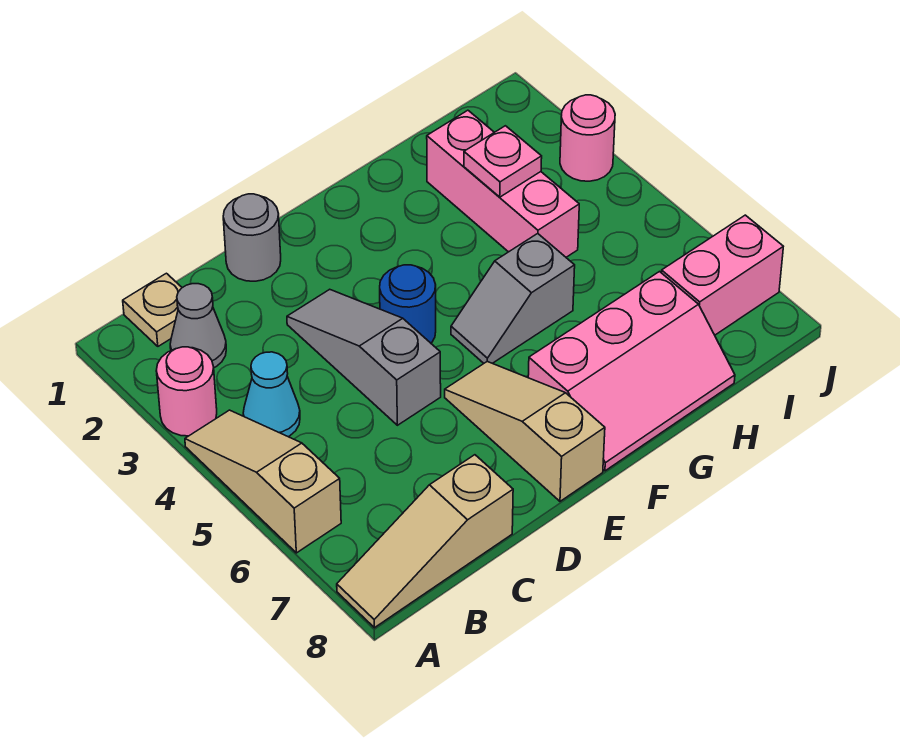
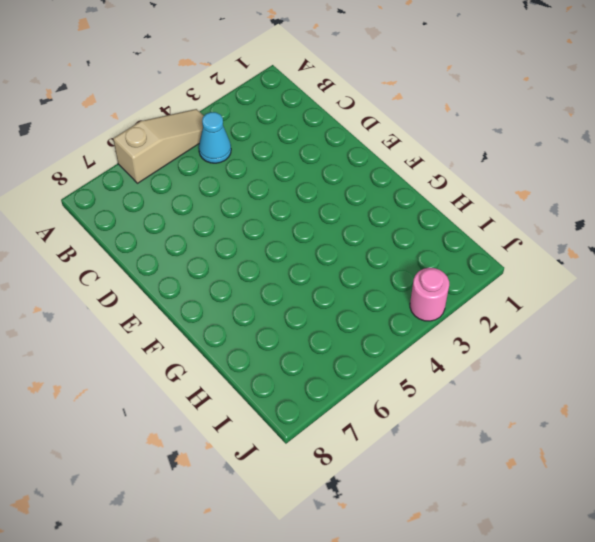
none -> pink 1x1 round brick [156,347,217,436]
none -> tan 1x3 slope [337,455,513,628]
none -> tan 1x1 plate [123,273,182,346]

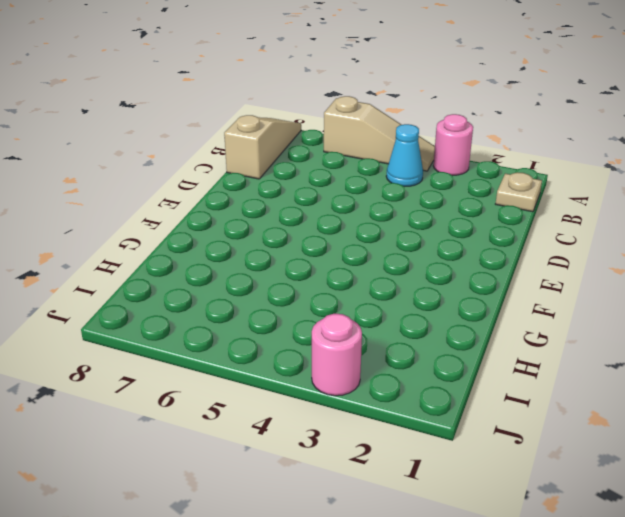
none -> grey 1x1 cone [170,284,226,368]
none -> grey 1x1 round brick [223,194,281,281]
none -> grey 1x3 slope [287,289,441,425]

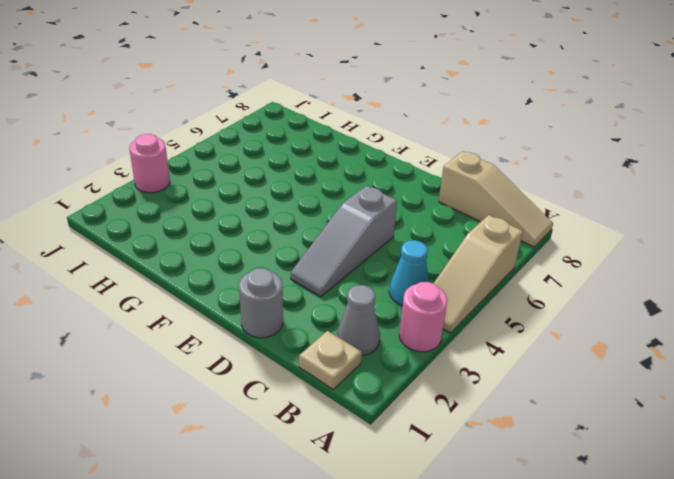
none -> blue 1x1 round brick [380,265,436,343]
none -> tan 1x3 slope [445,362,605,501]
none -> grey 1x2 slope [451,234,575,363]

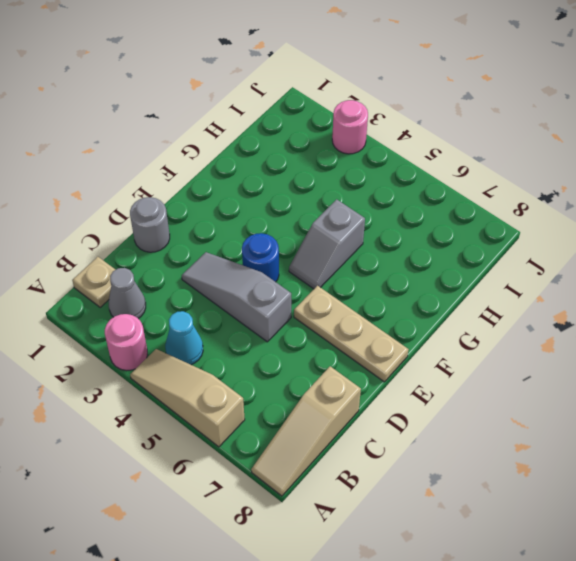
tan 1x3 plate [294,285,409,382] -> tan 1x3 slope [445,362,605,501]
none -> pink 2x3 slope [528,272,735,471]
none -> pink 1x3 brick [427,110,579,257]
none -> pink 1x2 brick [661,215,783,335]

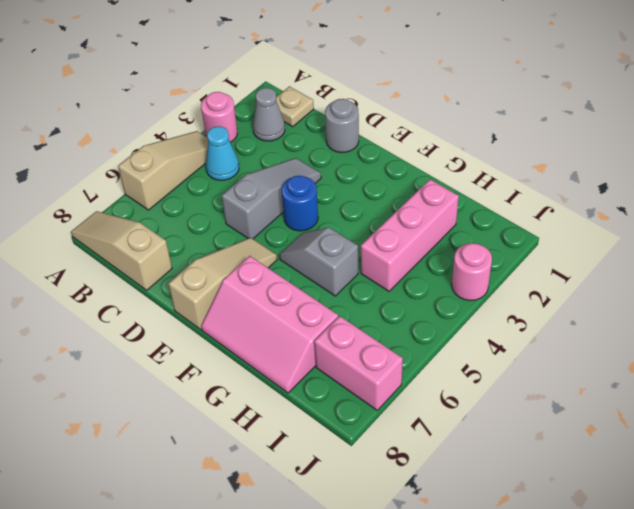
none -> pink 1x1 plate [464,126,542,197]

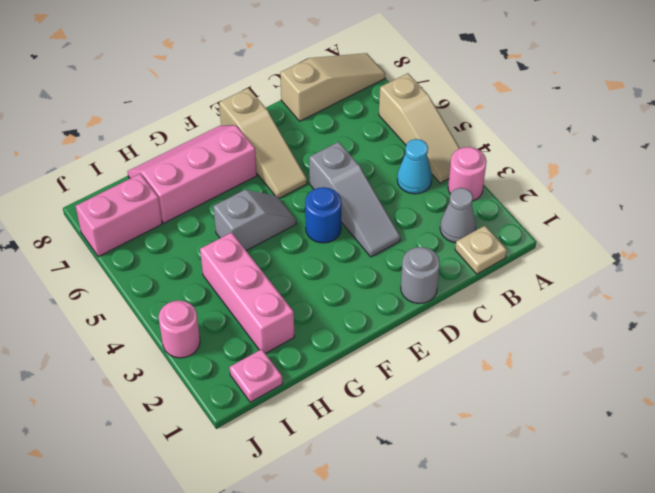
pink 1x1 plate [230,349,283,402] -> pink 1x1 plate moved to [464,126,542,197]

